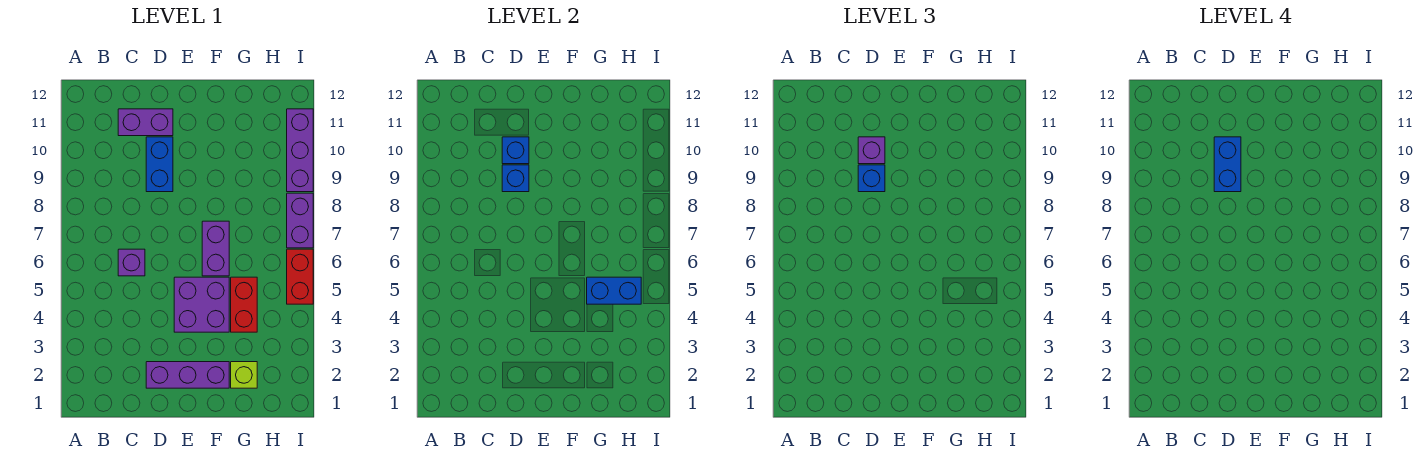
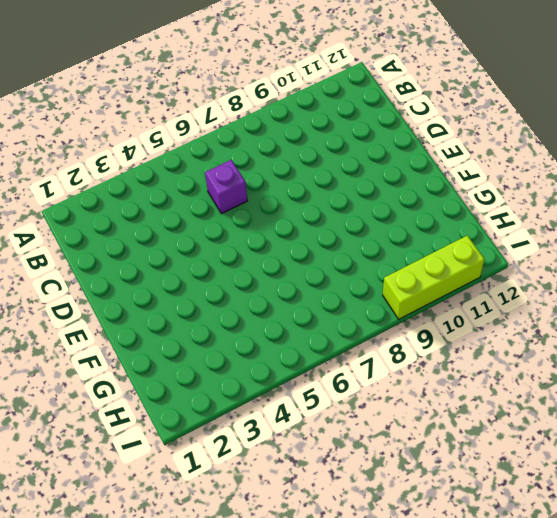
lime 1x3 brick [383,235,485,319] -> purple 1x3 brick [287,109,313,192]
none -> purple 1x2 brick [118,109,173,136]
none -> purple 1x3 brick [146,362,229,388]
none -> blue 1x2 brick [146,137,173,192]

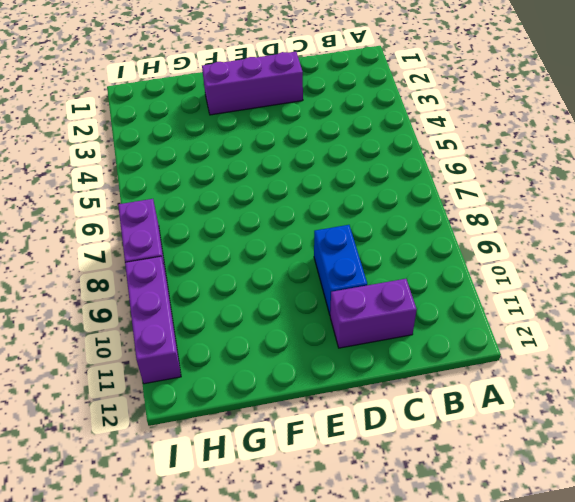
none -> purple 1x1 brick [118,249,145,276]
none -> purple 2x2 brick [174,277,229,332]
none -> purple 1x2 brick [202,221,229,276]

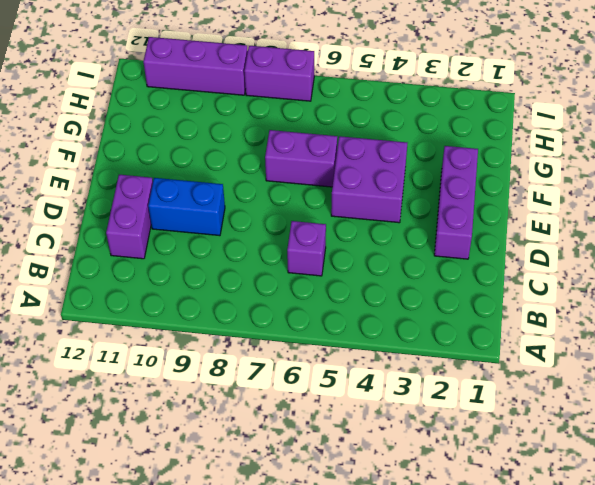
none -> lime 1x1 brick [231,362,257,388]
none -> red 1x2 brick [231,277,257,332]
none -> red 1x2 brick [287,249,313,304]

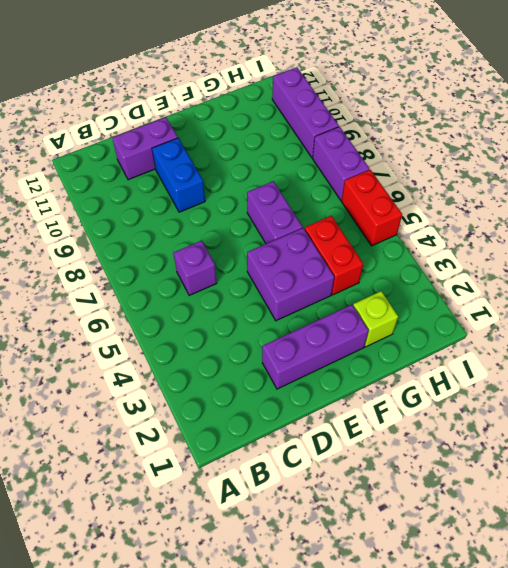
none -> blue 1x1 brick [502,165,529,192]
none -> blue 1x1 brick [502,137,529,164]
none -> blue 1x2 brick [587,277,641,304]

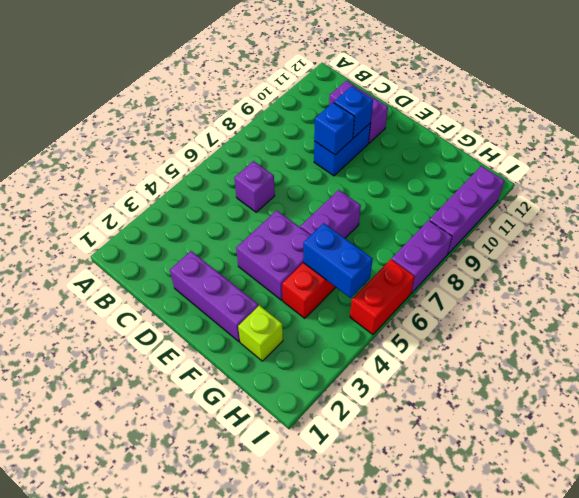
none -> blue 1x1 brick [858,165,885,192]
none -> purple 1x1 brick [858,137,885,164]
none -> blue 1x2 brick [1214,137,1241,192]

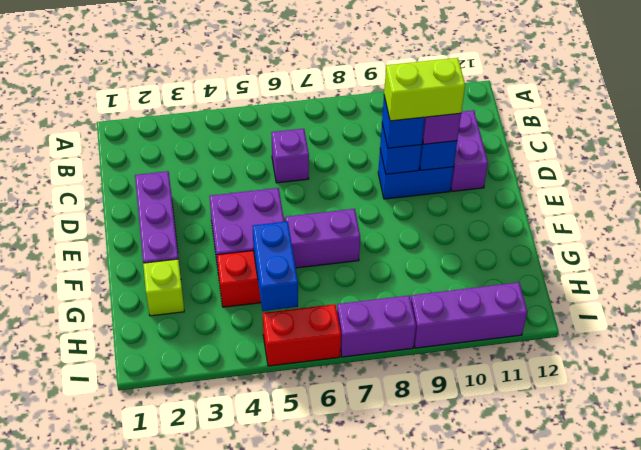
lime 1x2 brick [384,58,465,121] -> blue 1x2 brick [1214,137,1241,192]

